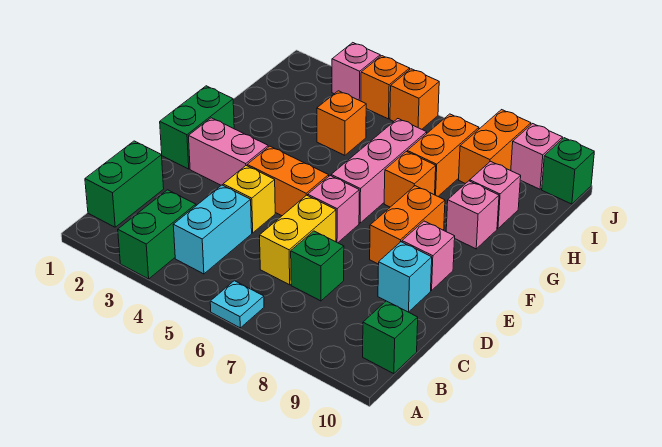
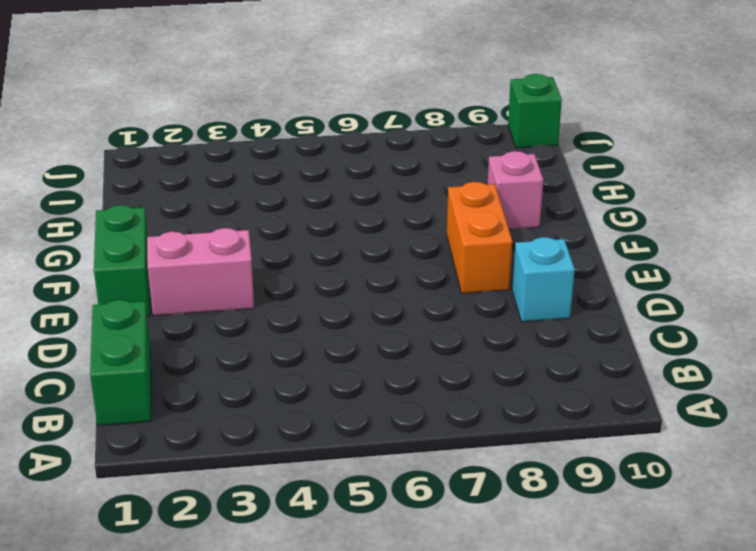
none -> green 1x2 brick [118,190,196,279]
none -> cyan 1x1 plate [210,281,264,328]
none -> cyan 1x2 brick [173,185,252,274]

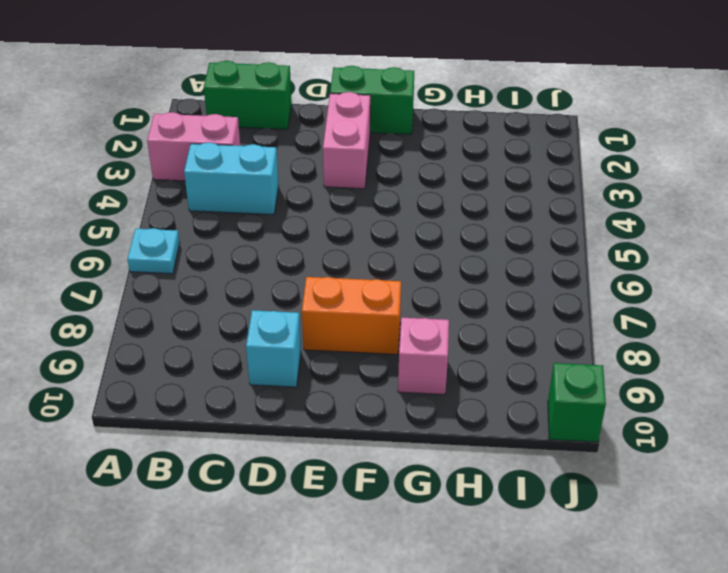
pink 1x2 brick [147,112,240,181] -> green 1x2 brick [118,190,196,279]
none -> green 1x1 brick [363,301,418,374]
none -> yellow 1x2 brick [260,195,336,285]
none -> green 1x1 brick [291,231,344,301]

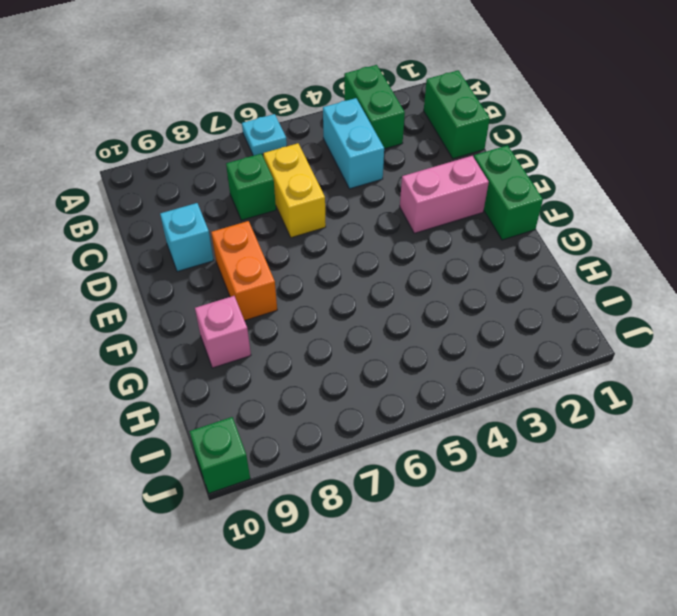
none -> green 1x1 brick [363,301,418,374]
none -> yellow 1x1 brick [223,166,275,233]
none -> orange 1x2 brick [247,146,329,216]

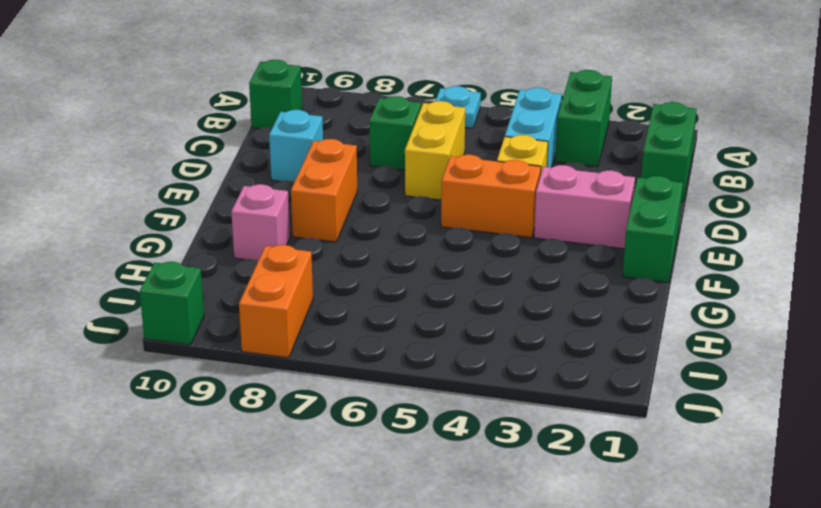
none -> pink 1x1 brick [308,176,359,243]
none -> pink 1x1 brick [402,221,455,291]
none -> pink 1x3 brick [331,119,427,223]

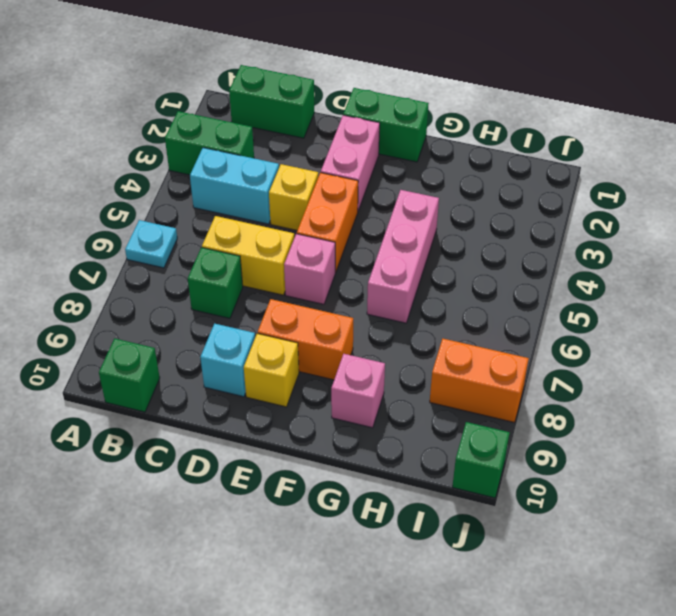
yellow 1x1 brick [244,333,299,407] -> pink 1x1 brick [402,221,455,291]
pink 1x3 brick [367,190,439,323] -> pink 1x3 brick turned to [331,119,427,223]
none -> orange 1x1 brick [384,152,436,207]
none -> orange 1x1 brick [317,91,366,155]
none -> orange 1x2 brick [407,114,479,196]

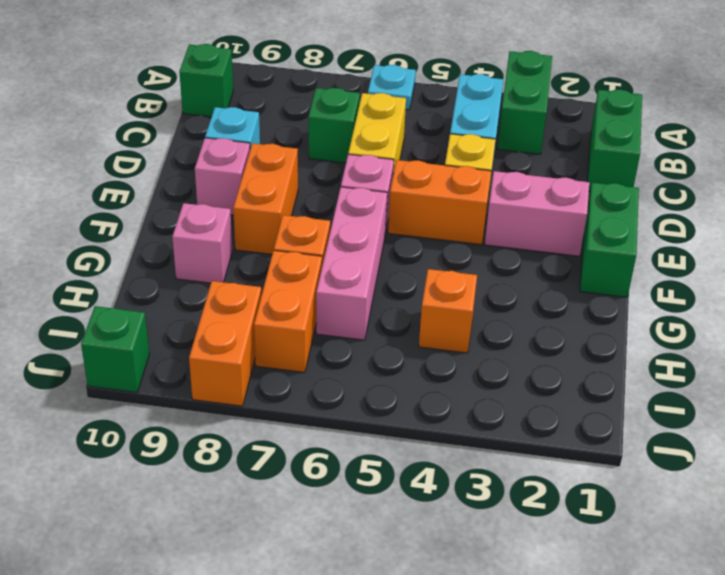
none -> pink 1x1 brick [470,161,521,229]
none -> pink 1x1 brick [332,43,380,101]
none -> orange 1x1 brick [361,56,410,119]

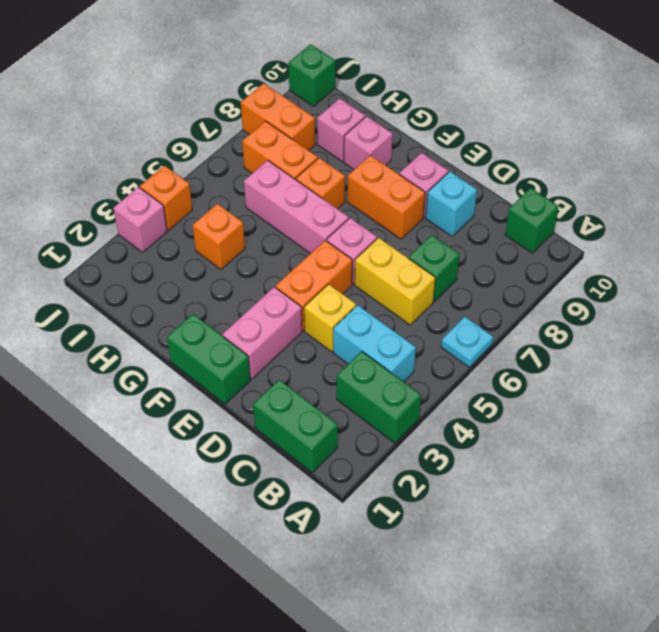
none -> orange 1x1 brick [390,69,439,129]
none -> pink 1x1 brick [511,124,563,189]

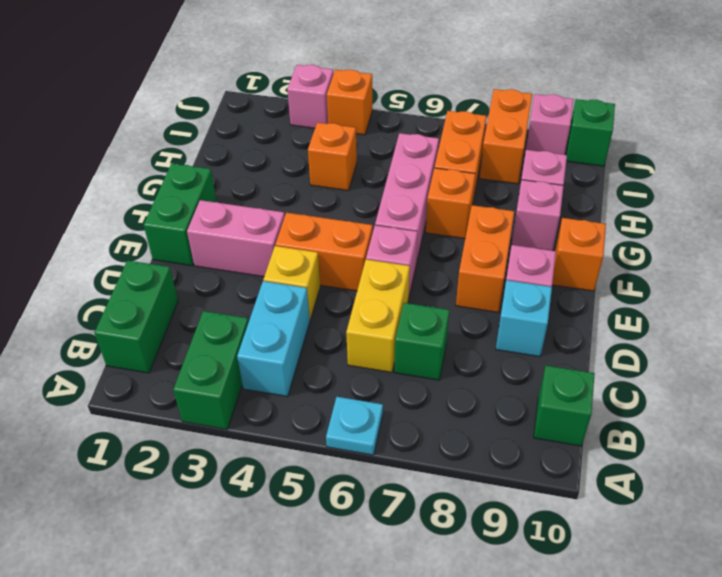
orange 1x1 brick [552,218,606,291] -> orange 1x1 brick moved to [390,69,439,129]

